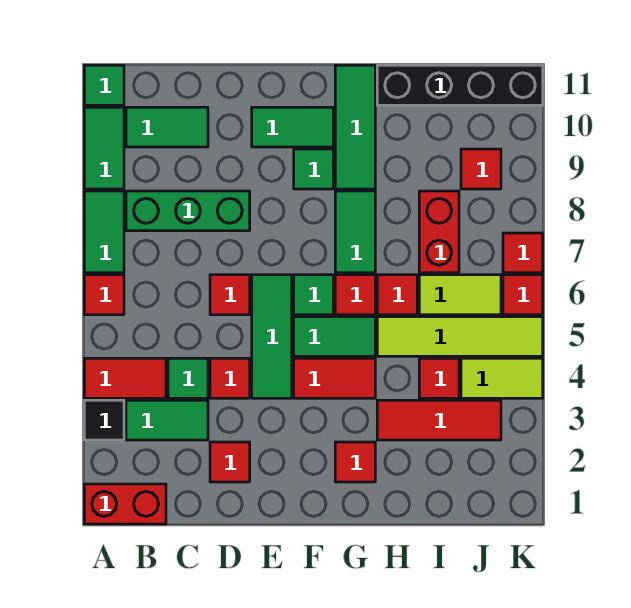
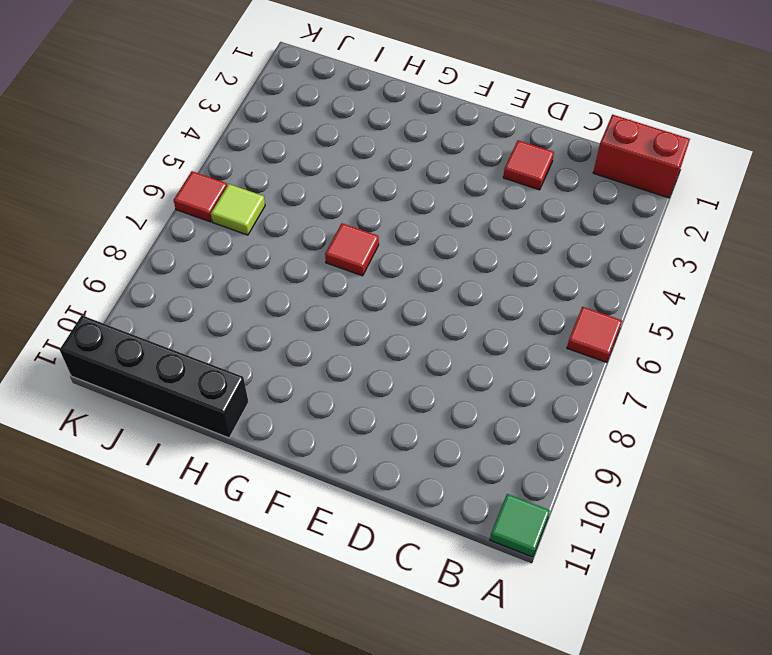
lime 1x1 tile [211,184,265,235] -> lime 1x2 tile [419,275,501,315]
none -> black 1x1 tile [84,400,124,440]
none -> red 1x2 tile [84,358,166,398]
none -> green 1x2 tile [84,191,124,273]
none -> green 1x2 tile [84,107,124,189]

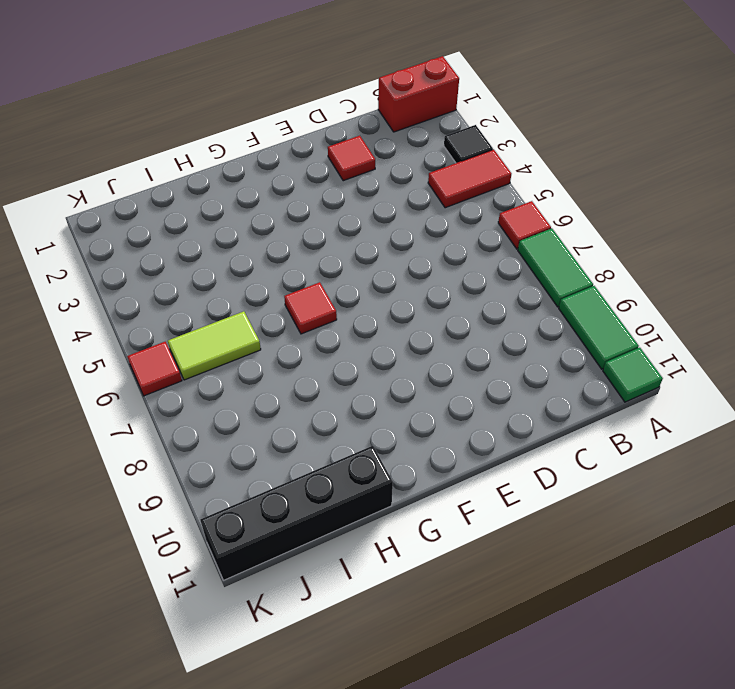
none -> green 1x2 tile [126,400,208,440]
none -> green 1x3 brick [126,191,250,231]
none -> green 1x2 tile [126,107,208,147]
none -> green 1x1 tile [168,358,208,398]

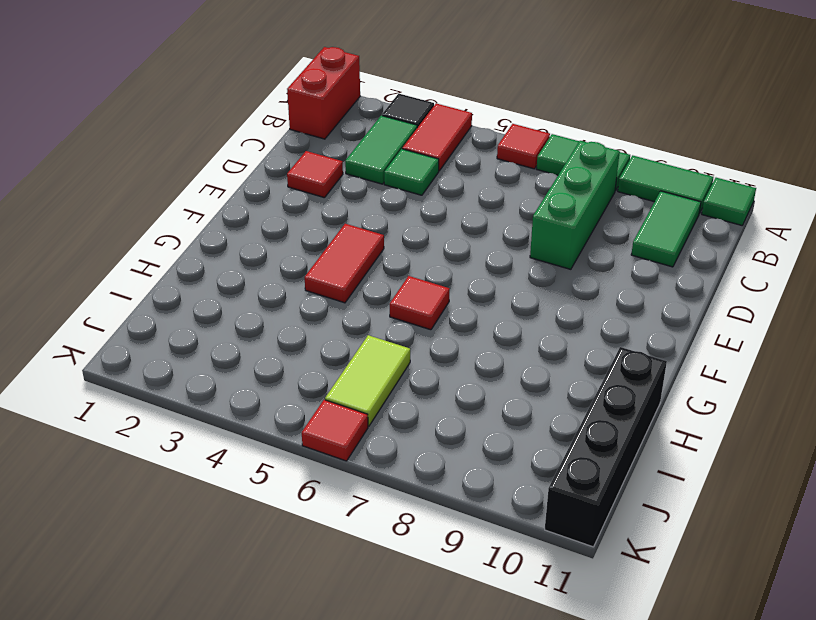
none -> red 1x1 tile [210,358,250,398]
none -> red 1x1 tile [210,275,250,315]
none -> green 1x3 tile [252,275,292,398]
none -> green 1x2 tile [252,107,333,147]

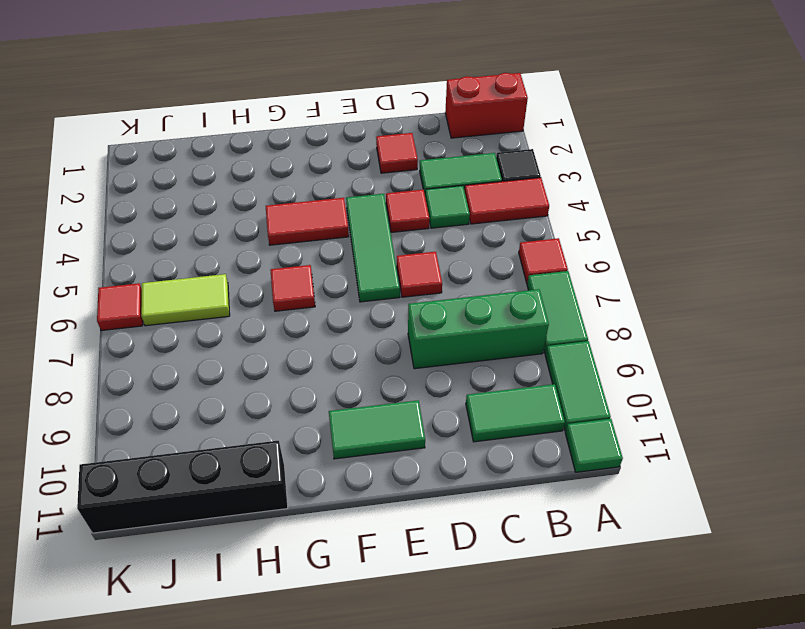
none -> green 1x2 tile [294,317,375,356]
none -> green 1x1 tile [294,275,333,315]
none -> green 1x1 tile [294,149,333,189]
none -> red 1x1 tile [335,442,375,482]

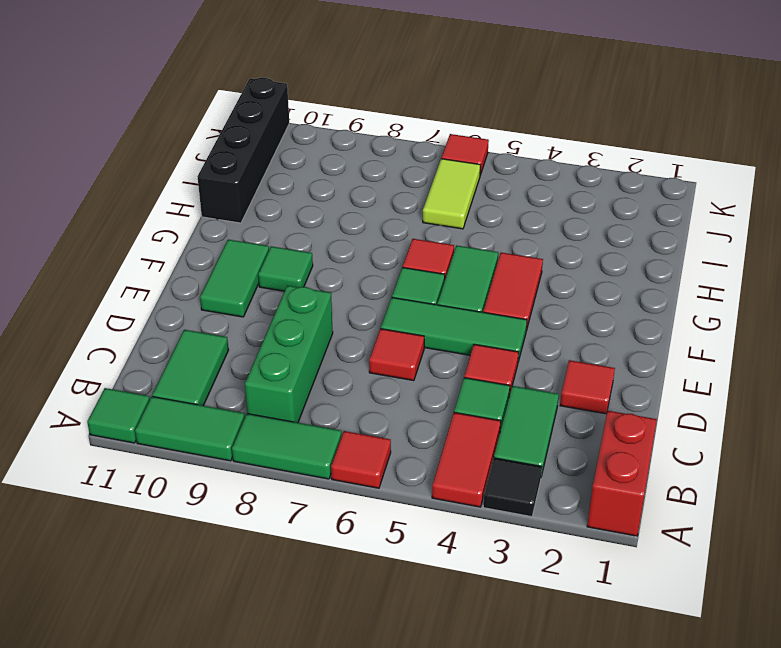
none -> red 1x1 tile [335,442,375,482]
none -> green 1x2 tile [335,191,375,273]
none -> green 1x3 tile [335,65,375,189]
none -> red 1x3 tile [377,400,501,440]

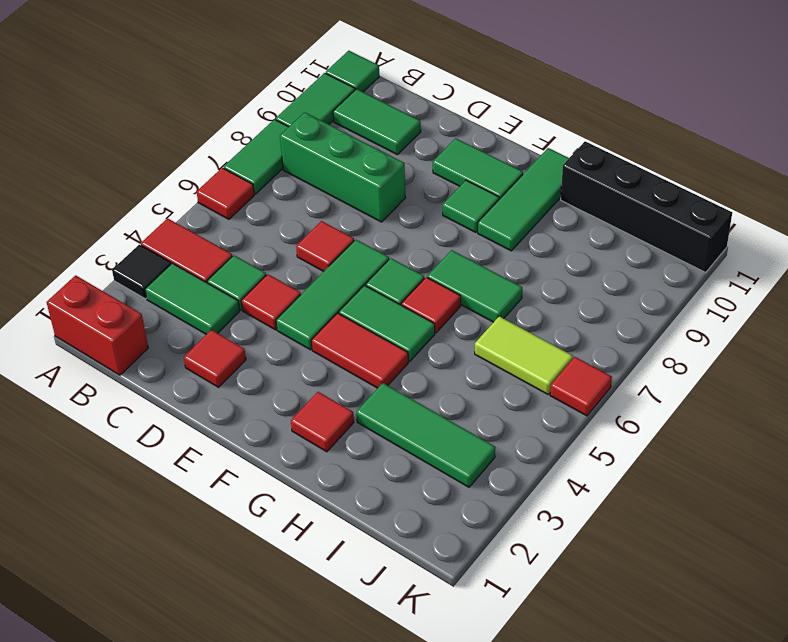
green 1x2 tile [427,250,522,322] -> green 1x2 tile turned to [335,191,375,273]
green 1x3 tile [356,383,495,487] -> red 1x3 tile [377,400,501,440]
none -> lime 1x4 tile [377,317,543,356]
none -> red 1x1 tile [377,275,417,315]
none -> red 1x1 tile [419,358,459,398]
none -> red 1x2 brick [419,191,459,273]

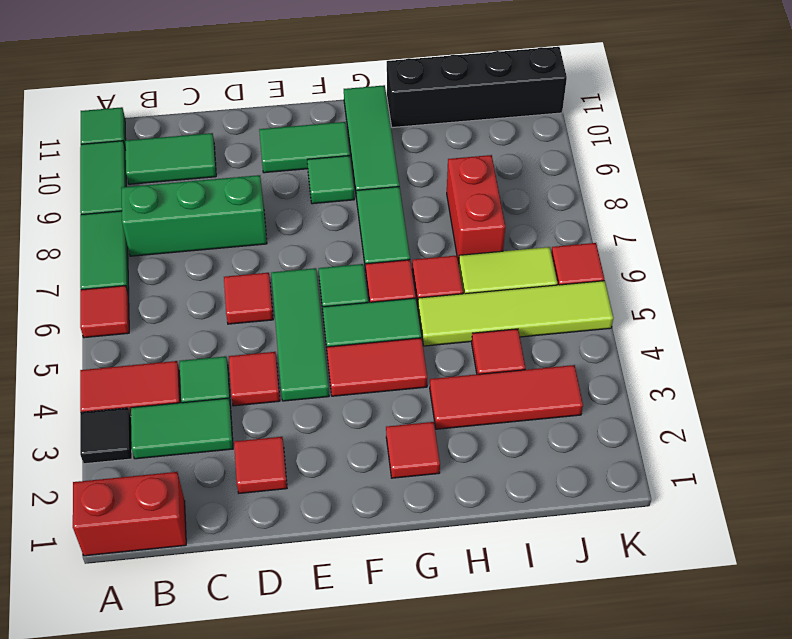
none -> lime 1x2 tile [461,358,543,398]
none -> red 1x1 tile [461,149,501,189]
none -> red 1x1 tile [503,233,543,273]

